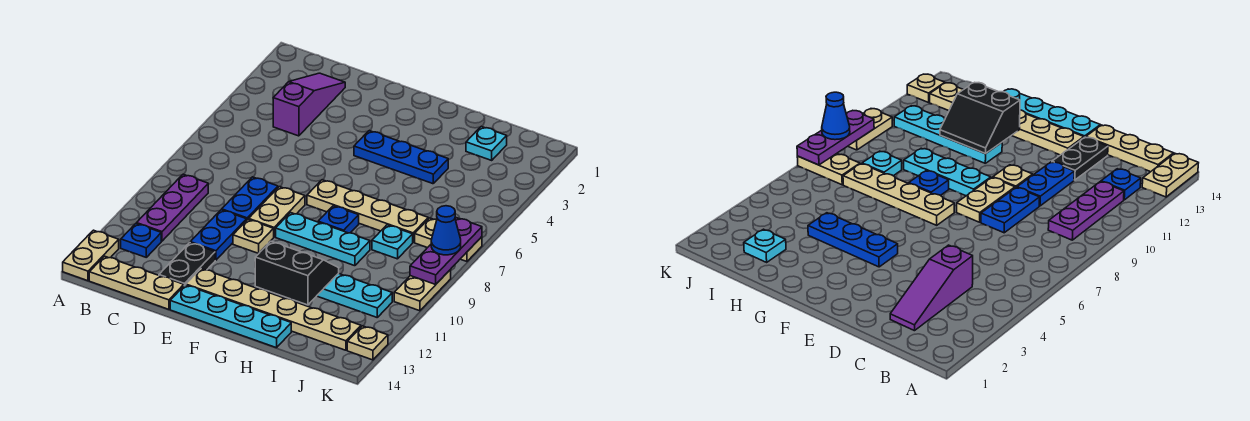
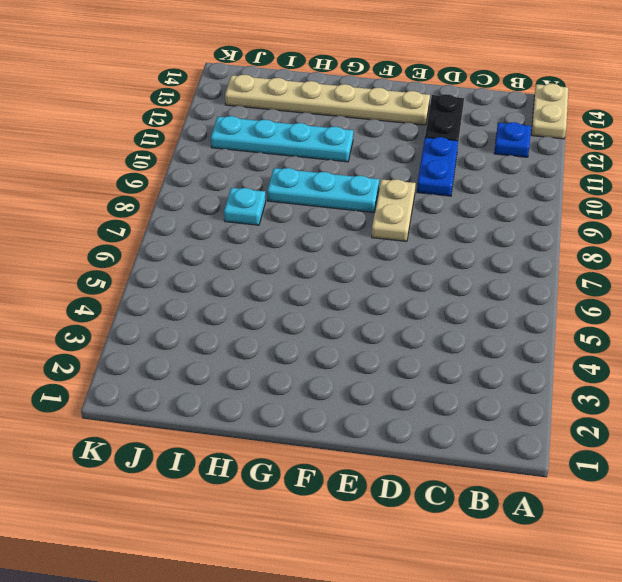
none -> purple 1x3 plate [137,174,208,241]
none -> tan 1x3 plate [89,256,184,309]
none -> purple 1x3 slope [273,73,345,136]

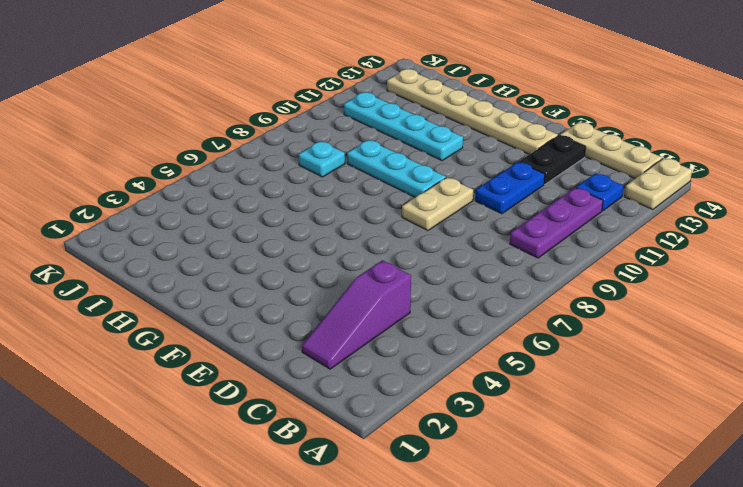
none -> blue 1x2 plate [222,177,278,220]
none -> tan 1x1 plate [233,219,274,253]
none -> cyan 1x4 plate [170,285,291,348]

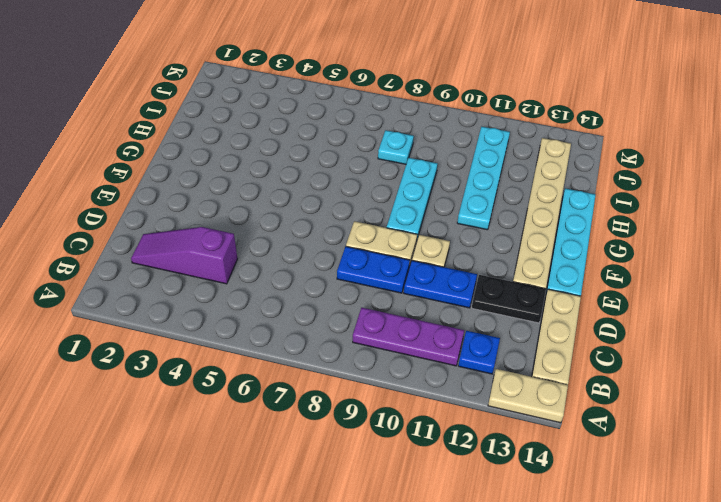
none -> blue 1x3 plate [354,131,448,184]
none -> tan 1x4 plate [307,180,428,242]
none -> blue 1x1 plate [318,206,359,233]

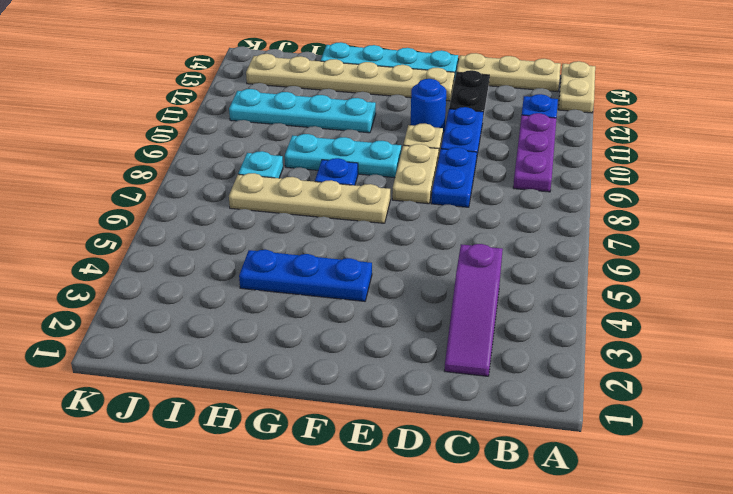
blue 1x1 round brick [410,79,446,132] -> none
none -> cyan 1x1 plate [466,126,507,160]
none -> tan 1x2 plate [415,218,482,262]
none -> tan 1x2 plate [394,270,451,311]

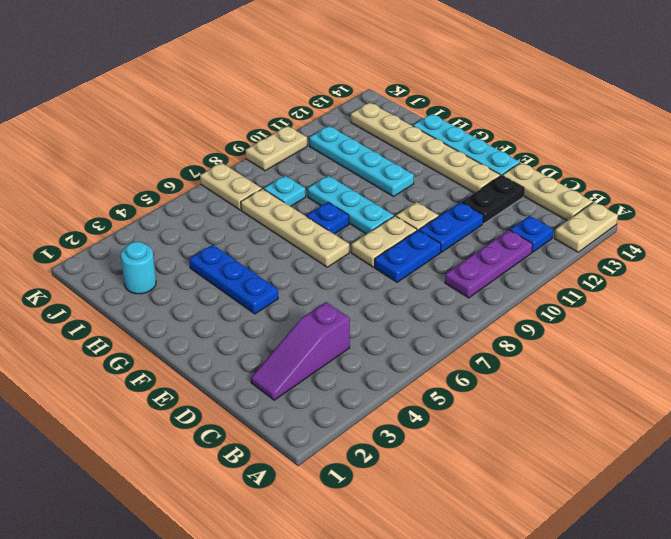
cyan 1x1 round brick [121,242,156,294] -> cyan 1x1 plate [466,126,507,160]
none -> tan 1x1 plate [347,326,388,360]
none -> black 2x2 slope [255,241,339,305]
none -> purple 1x3 plate [410,218,482,285]

